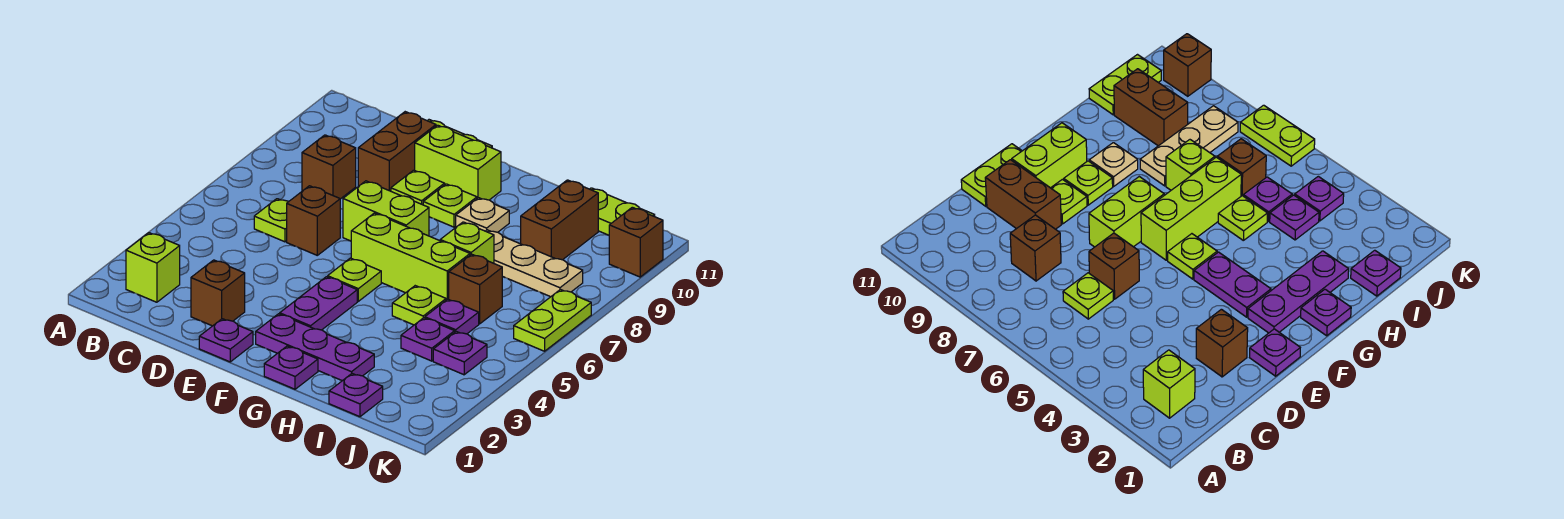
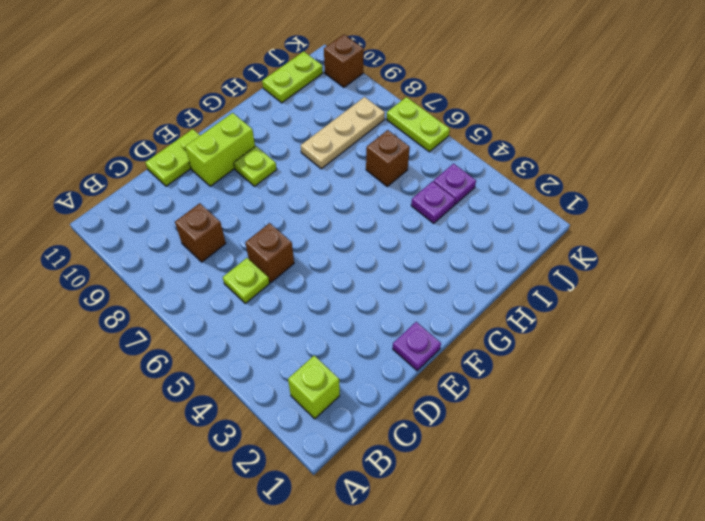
none -> brown 1x1 brick [191,260,245,326]
none -> brown 1x2 brick [358,112,436,191]
none -> lime 1x2 brick [343,181,429,241]
none -> lime 1x1 plate [391,170,445,205]

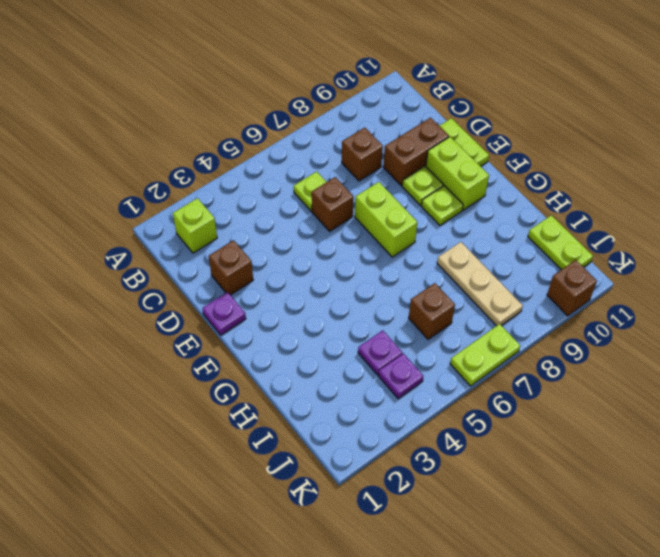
none -> purple 1x3 plate [256,314,374,381]
none -> purple 1x2 plate [280,277,357,330]
none -> lime 1x1 plate [328,258,381,301]
none -> lime 1x3 brick [351,213,470,300]

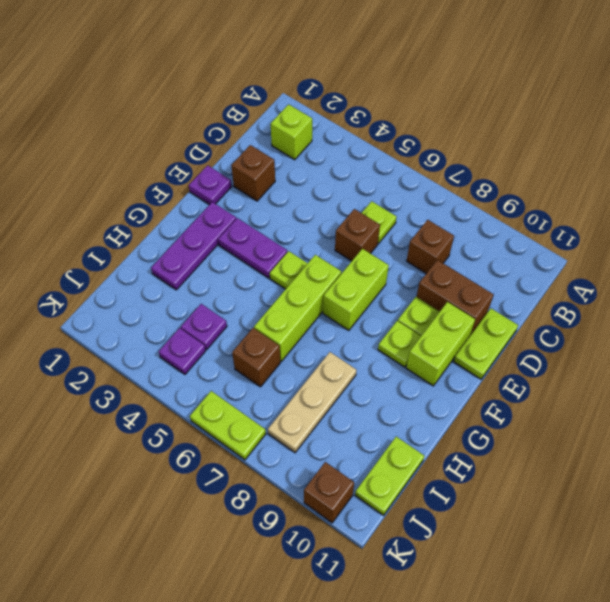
none -> purple 1x1 plate [264,346,318,389]
none -> tan 1x1 plate [456,198,509,232]
none -> lime 1x1 plate [392,286,446,325]
none -> lime 1x1 brick [440,222,494,263]

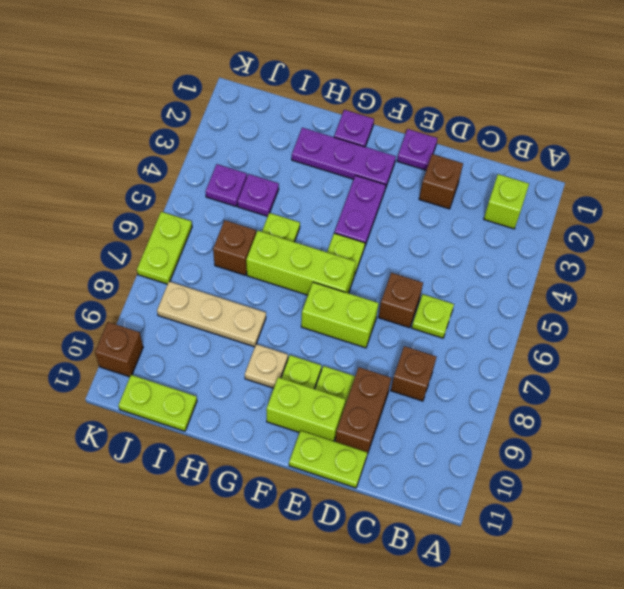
none -> lime 1x1 brick [440,222,494,263]
none -> purple 1x1 plate [329,374,383,417]
none -> purple 1x1 plate [425,299,479,334]
none -> brown 1x2 brick [521,180,598,260]

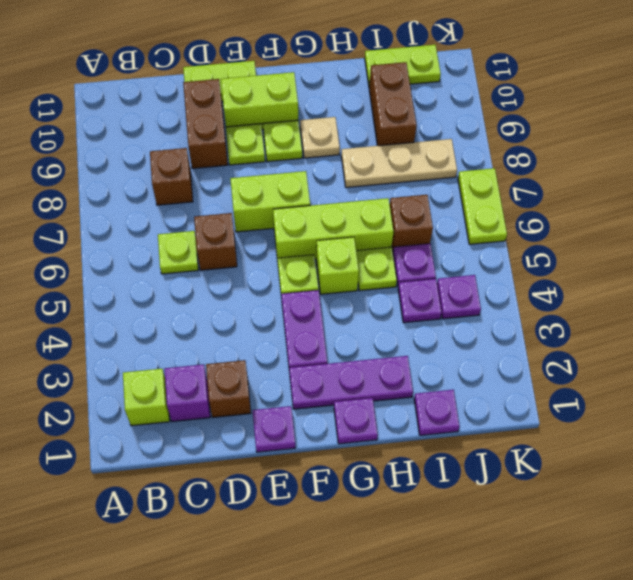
purple 1x1 brick [165,364,210,421] -> none
lime 1x1 brick [316,237,359,294] -> lime 1x1 brick moved to [440,222,494,263]
none -> brown 1x1 brick [609,207,663,277]

